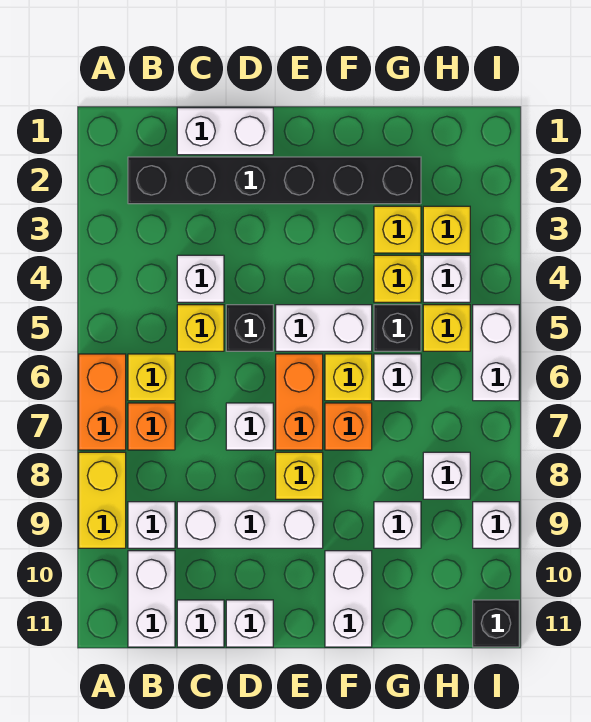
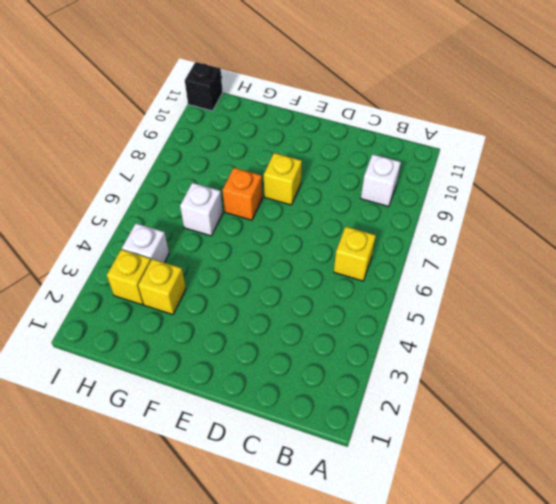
none -> orange 1x2 brick [79,354,126,450]
none -> yellow 1x2 brick [79,452,126,548]
none -> black 1x6 brick [128,157,421,204]
none -> orange 1x1 brick [128,403,175,450]

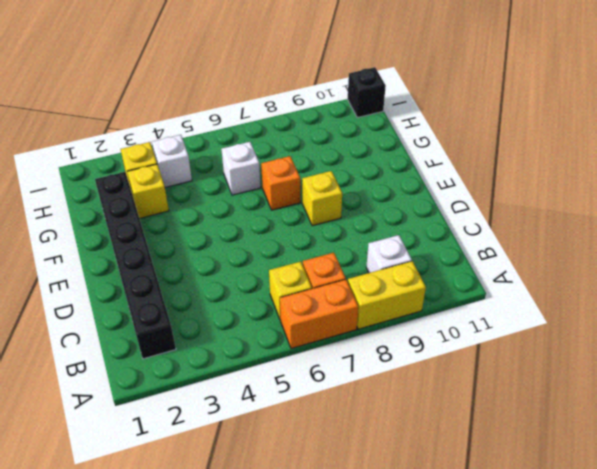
none -> white 1x2 brick [128,551,175,647]
none -> white 1x2 brick [177,108,273,155]
none -> white 1x1 brick [177,255,224,302]
none -> yellow 1x1 brick [177,305,224,351]

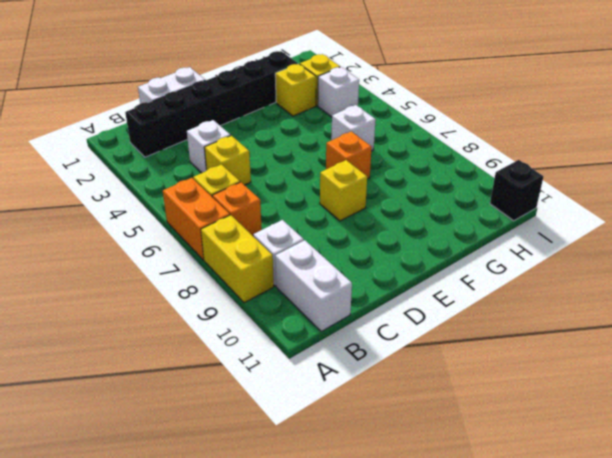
none -> white 1x3 brick [177,502,323,548]
none -> white 1x1 brick [177,600,224,647]
none -> black 1x1 brick [226,305,273,351]
none -> white 1x1 brick [226,403,273,450]

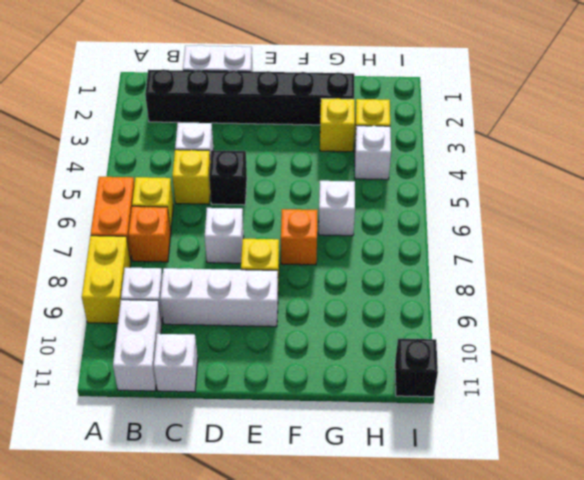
none -> white 1x1 brick [226,600,273,647]
none -> white 1x2 brick [276,305,372,351]
none -> orange 1x2 brick [276,354,323,450]
none -> yellow 1x1 brick [325,354,372,401]

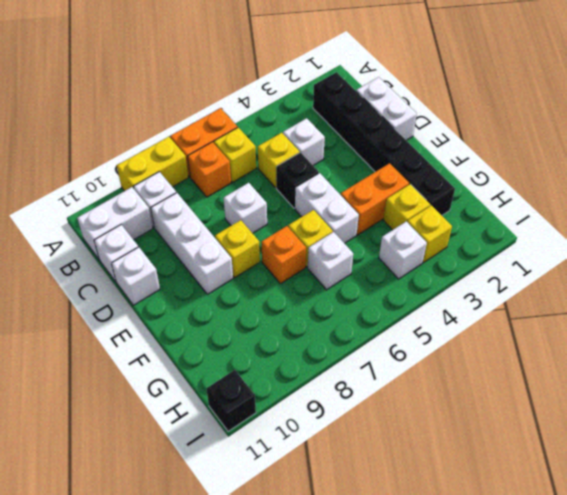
orange 1x2 brick [341,163,409,235] -> orange 1x2 brick moved to [276,354,323,450]
none -> white 1x2 brick [325,551,372,647]
none -> yellow 1x1 brick [374,255,421,302]
none -> black 1x1 brick [374,305,421,351]
none -> white 1x1 brick [374,502,421,548]

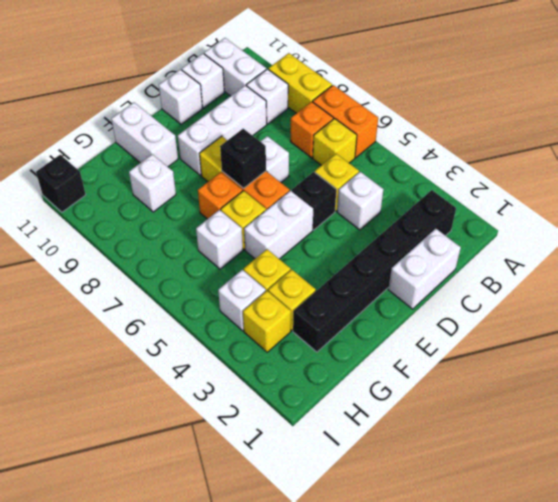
black 1x1 brick [220,129,266,188] -> black 1x1 brick moved to [374,305,421,351]
none -> yellow 1x1 brick [423,305,470,351]
none -> white 1x1 brick [423,452,470,499]
none -> white 1x2 brick [473,305,519,401]
none -> white 1x1 brick [473,502,519,548]

